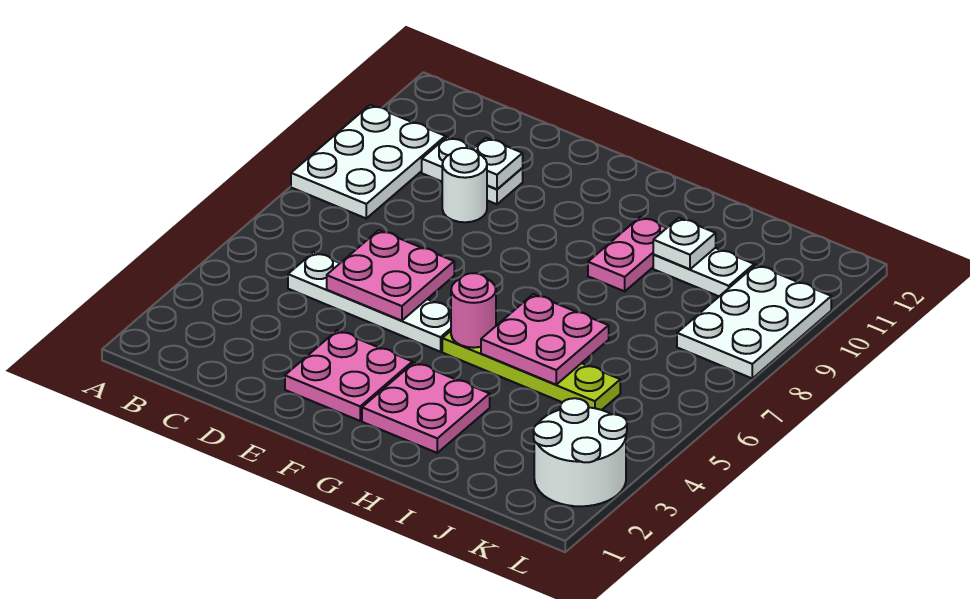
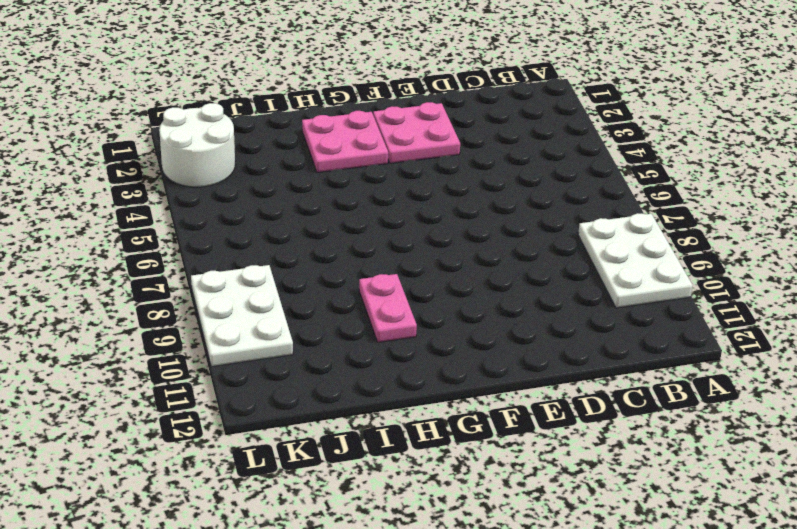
none -> white 1x4 plate [288,252,451,352]
none -> white 1x2 plate [422,137,523,204]
none -> white 1x1 round brick [442,148,487,222]

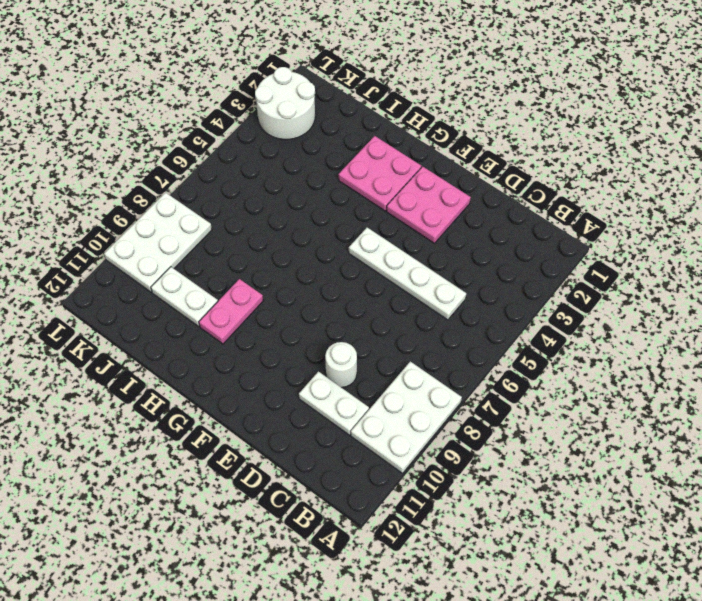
none -> lime 1x4 plate [442,331,620,410]
none -> pink 2x2 plate [327,230,454,321]
none -> white 1x1 plate [473,138,523,189]

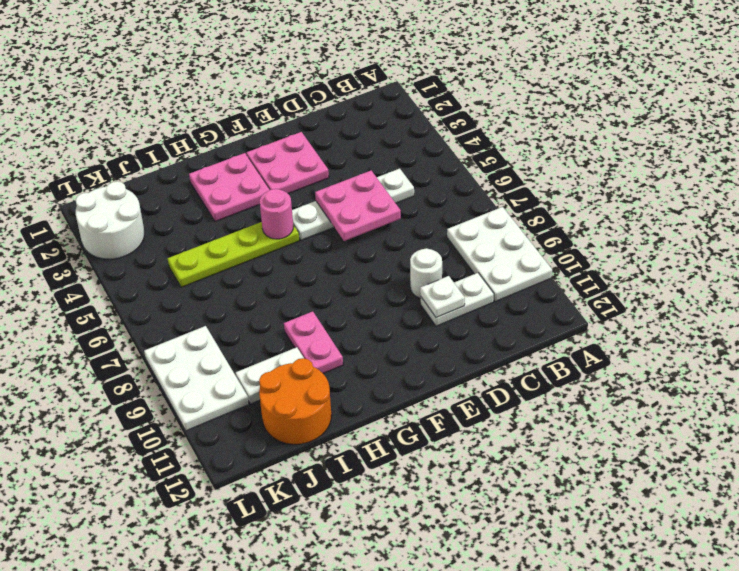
orange 2x2 round brick [259,358,332,444] -> none
none -> pink 2x2 plate [481,294,609,385]
none -> white 1x1 plate [653,218,716,269]

